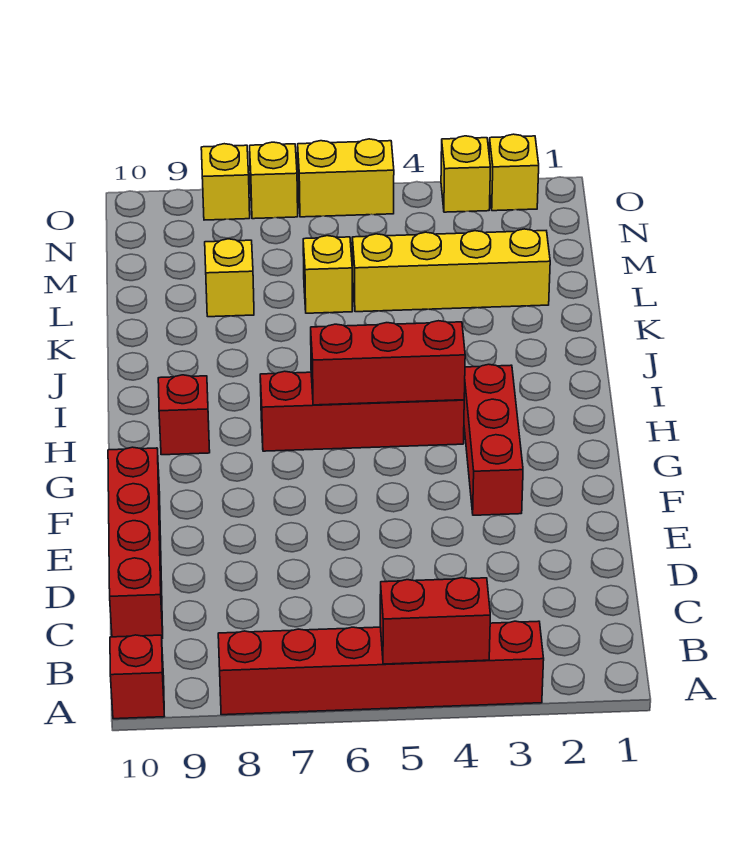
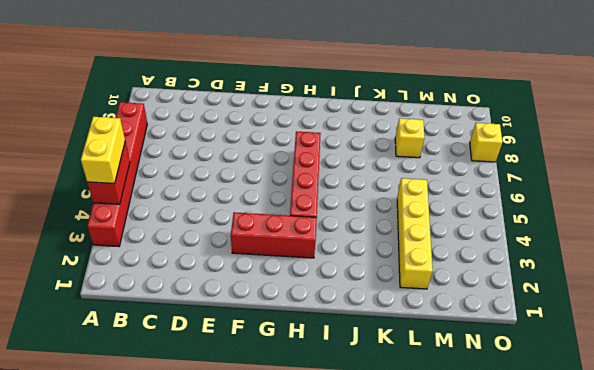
yellow 1x2 brick [81,117,125,184] -> yellow 1x2 brick moved to [298,139,394,217]
none -> red 1x1 brick [110,635,164,719]
none -> red 1x4 brick [108,447,163,638]
none -> red 1x1 brick [158,375,210,455]

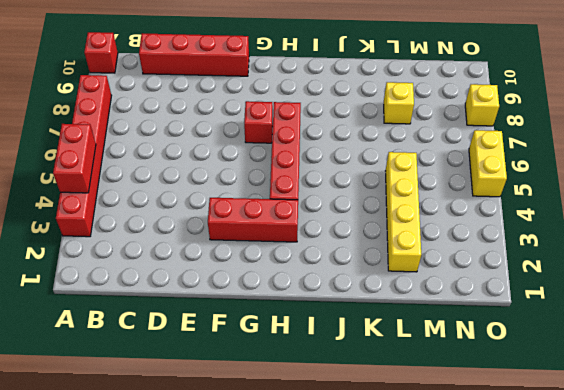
red 1x1 brick [244,101,273,143] -> red 1x1 brick moved to [158,375,210,455]
none -> yellow 1x1 brick [303,236,352,313]
none -> yellow 1x1 brick [489,134,539,211]
none -> yellow 1x1 brick [441,136,490,212]

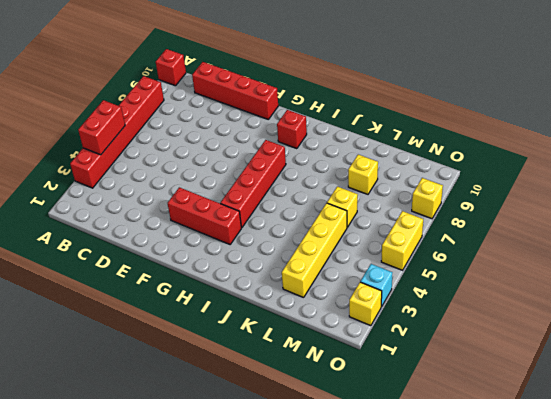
cyan 1x1 brick [360,264,392,307] -> yellow 1x1 brick [441,136,490,212]
none -> yellow 1x1 brick [250,142,298,219]
none -> red 1x3 brick [311,321,465,405]

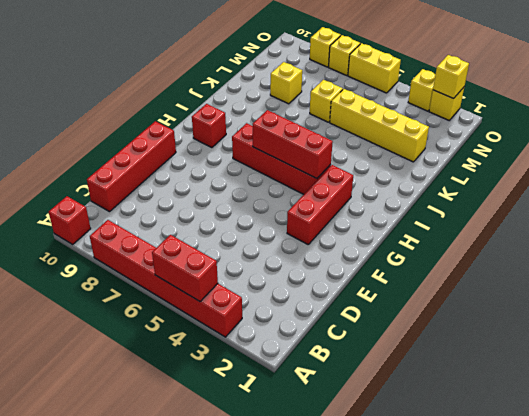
yellow 1x1 brick [433,55,469,99] -> none

